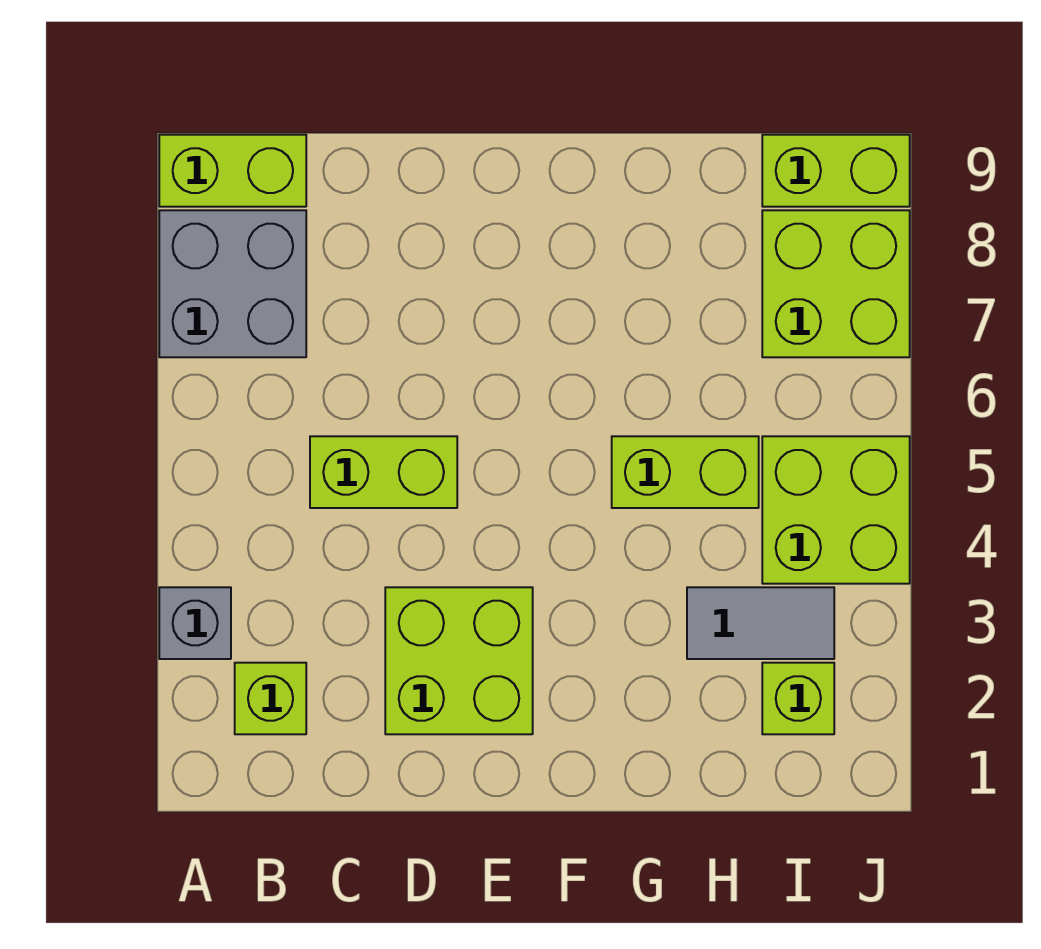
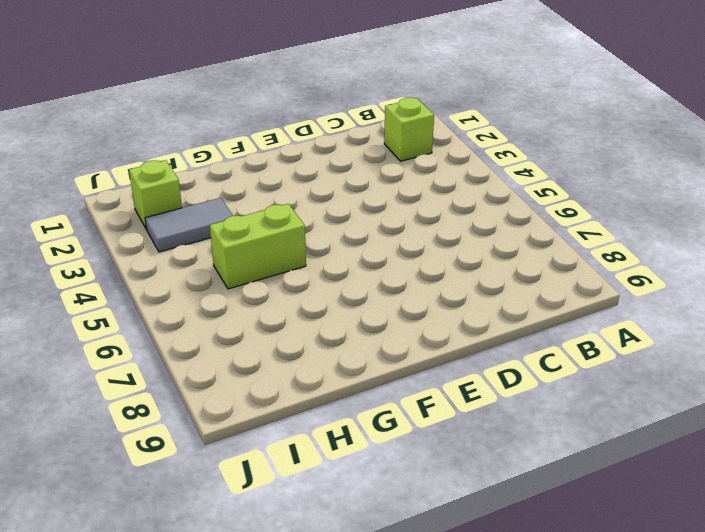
none -> grey 1x1 brick [159,587,231,659]
none -> grey 2x2 brick [159,210,306,357]
none -> lime 1x2 brick [159,135,306,207]

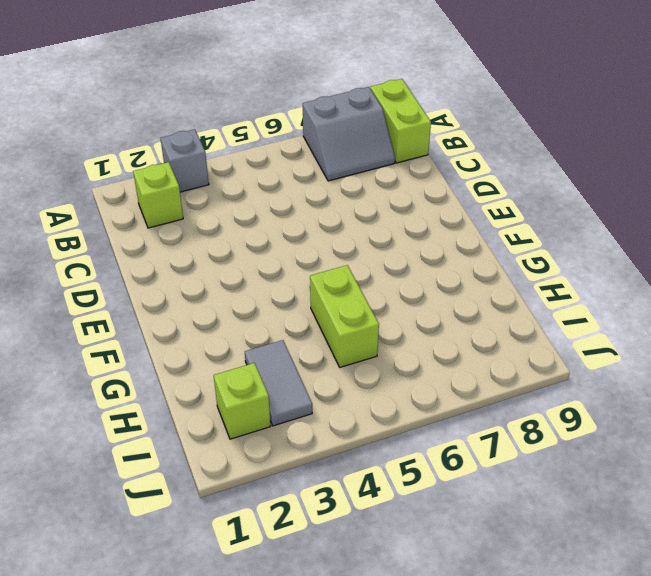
grey 2x2 slope [303,87,395,181] -> grey 2x2 brick [159,210,306,357]
none -> lime 1x2 brick [310,436,457,508]
none -> lime 2x2 brick [385,587,533,734]
none -> lime 2x2 brick [762,436,910,584]

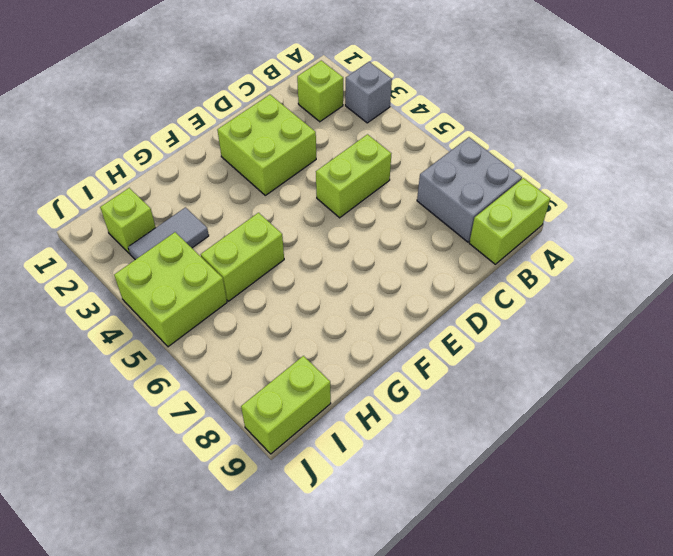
none -> lime 2x2 brick [762,210,910,357]

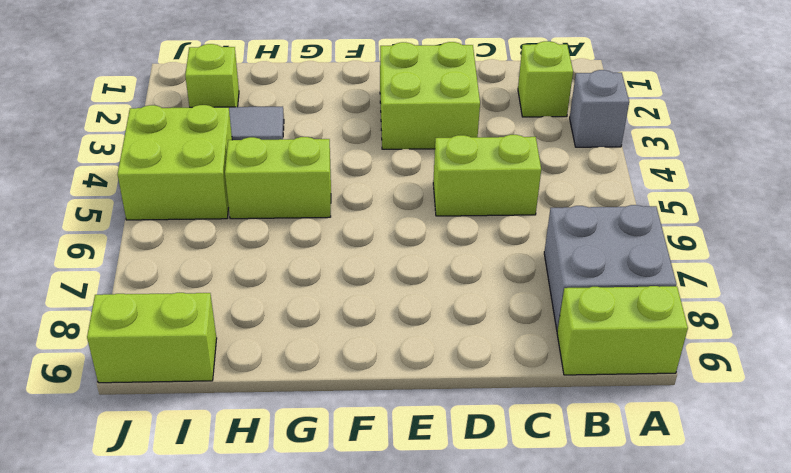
none -> lime 2x2 brick [762,210,910,357]

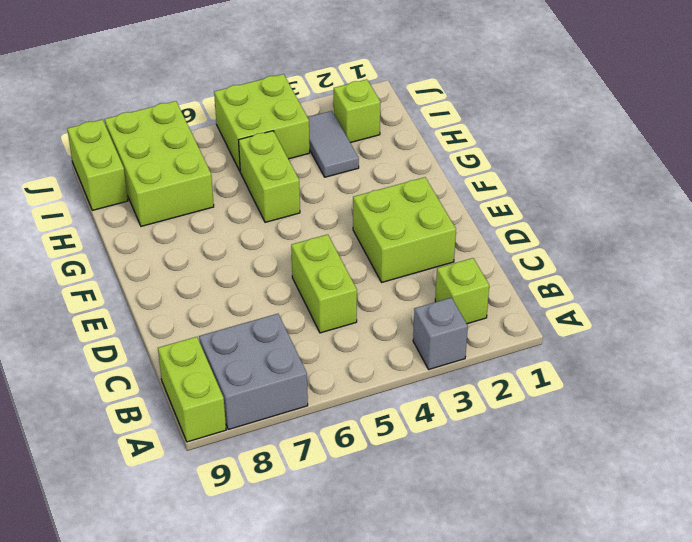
lime 2x3 brick [105,101,214,226] -> lime 2x2 brick [762,210,910,357]

